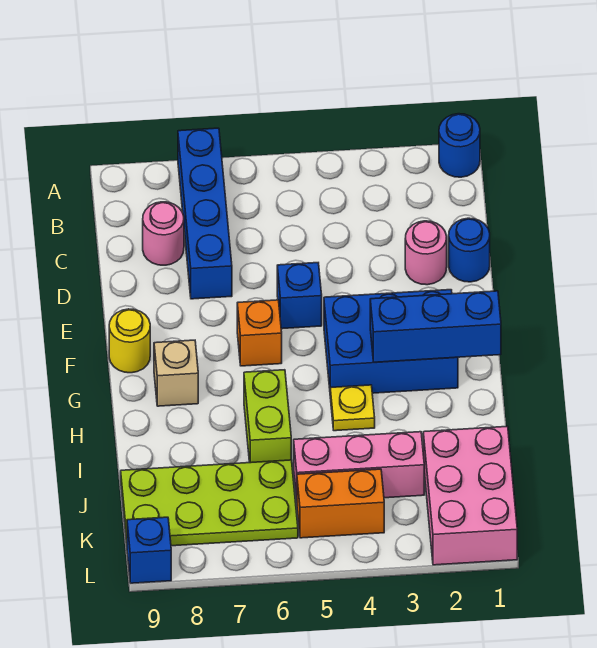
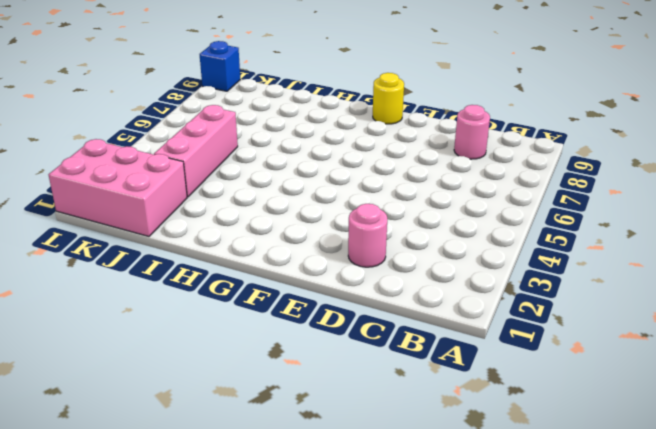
none -> blue 1x1 round brick [439,114,480,177]
none -> blue 1x4 brick [178,128,232,299]
none -> blue 1x1 round brick [449,218,490,282]

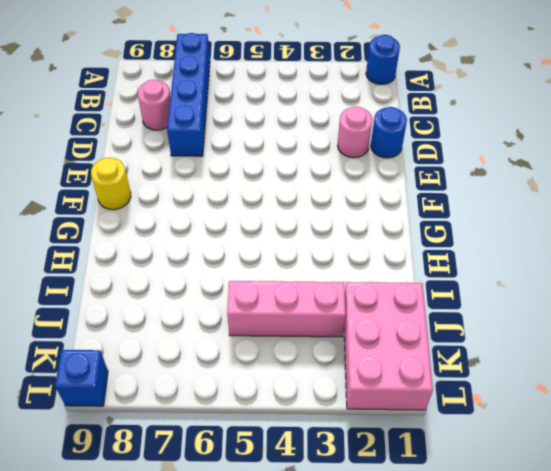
none -> blue 1x1 brick [277,263,322,329]
none -> blue 2x3 brick [324,290,458,393]
none -> orange 1x1 brick [237,300,282,366]

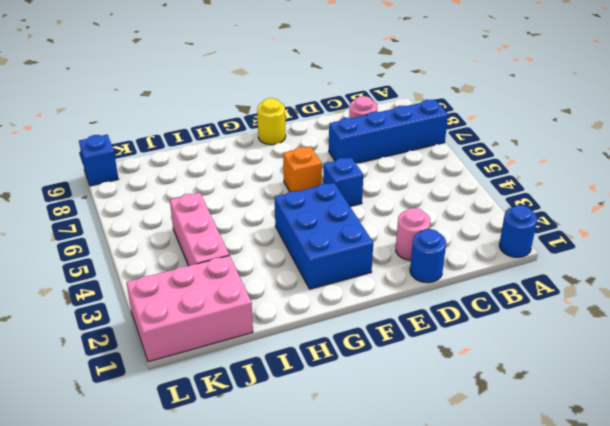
none -> tan 1x1 brick [154,340,198,406]
none -> yellow 1x1 plate [330,385,375,431]
none -> lime 1x2 brick [244,370,291,463]

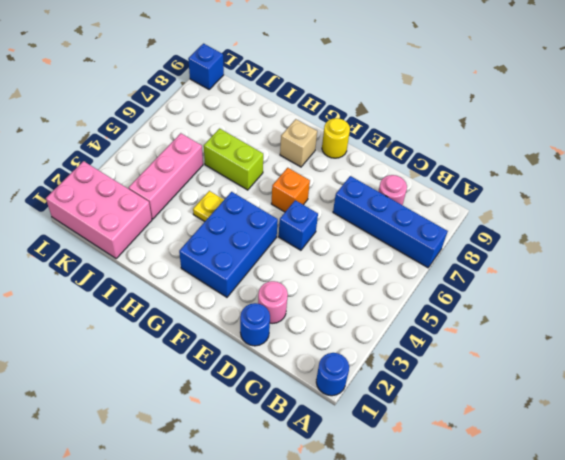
none -> lime 2x4 plate [121,460,298,546]
none -> orange 1x2 brick [297,469,384,538]
none -> blue 1x3 brick [370,291,501,362]

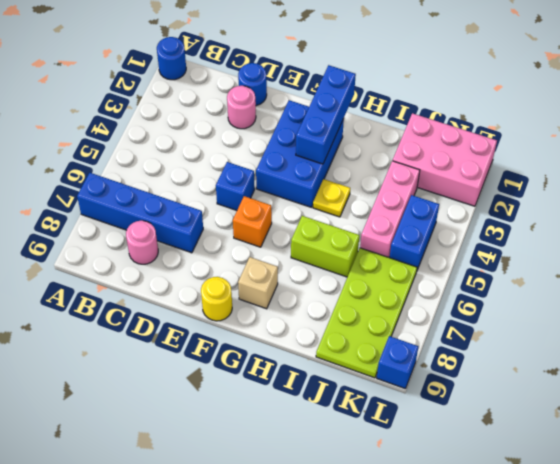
blue 1x2 brick [389,195,439,270] -> orange 1x2 brick [297,469,384,538]

